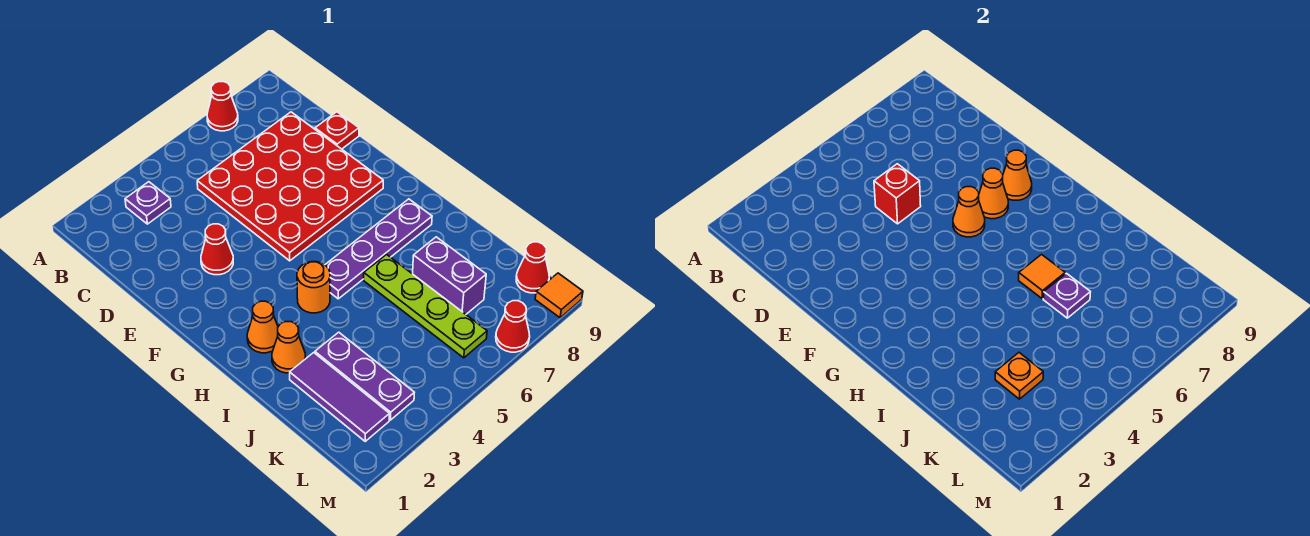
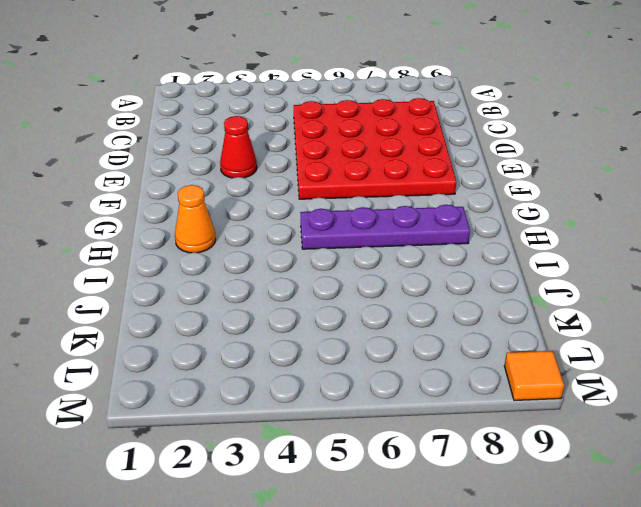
none -> red 1x1 cone [207,82,238,131]
none -> purple 1x1 plate [125,182,171,224]
none -> red 1x1 plate [315,112,359,149]

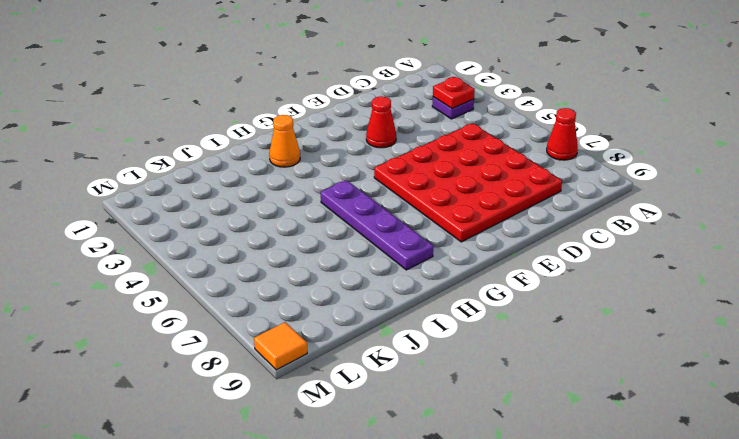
red 1x1 plate [433,77,475,109] -> red 1x1 plate moved to [315,112,359,149]
none -> orange 1x1 round brick [297,262,330,313]
none -> orange 1x1 cone [272,322,305,373]
none -> lime 1x4 plate [364,255,487,358]

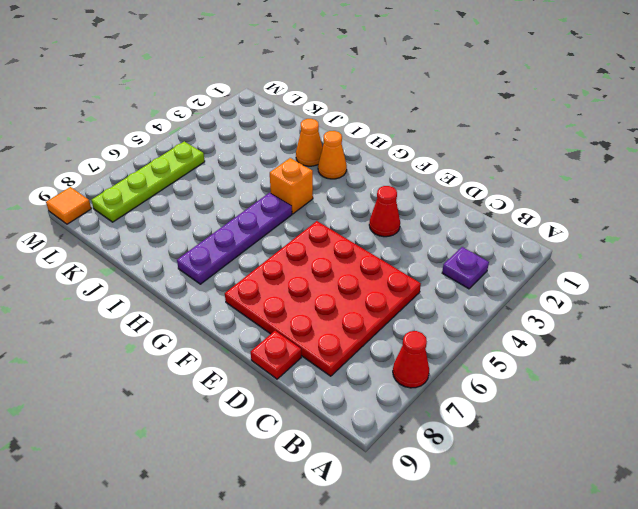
orange 1x1 brick [270,158,313,214] -> orange 1x1 round brick [297,262,330,313]
lime 1x4 plate [91,141,205,222] -> lime 1x4 plate turned to [364,255,487,358]
none -> purple 1x3 tile [290,353,390,441]
none -> purple 1x3 plate [315,332,414,420]
none -> purple 1x2 brick [413,237,486,314]

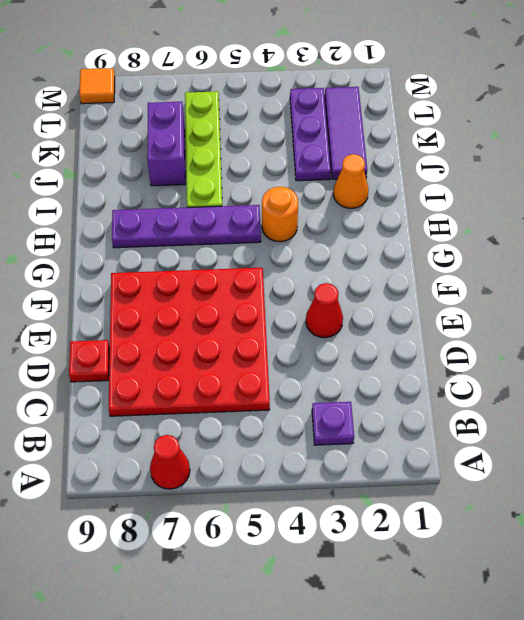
none -> orange 1x1 cone [247,301,278,353]
none -> red 1x1 cone [516,242,549,293]
none -> red 1x1 cone [496,301,530,352]

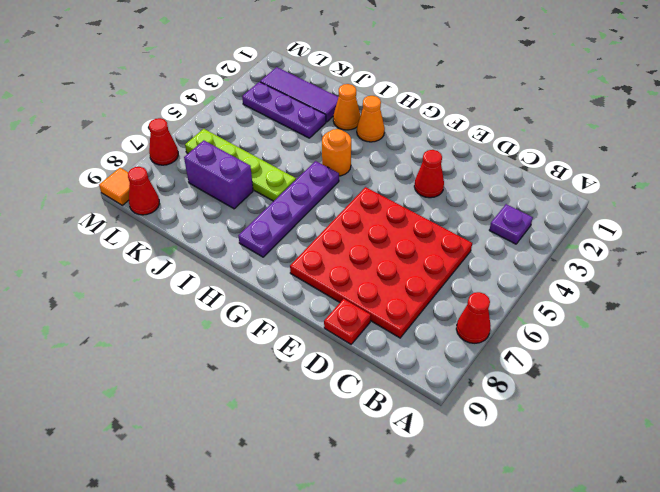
none -> red 1x1 brick [874,164,921,224]
none -> orange 1x1 cone [953,187,985,237]
none -> orange 1x1 cone [979,168,1008,219]

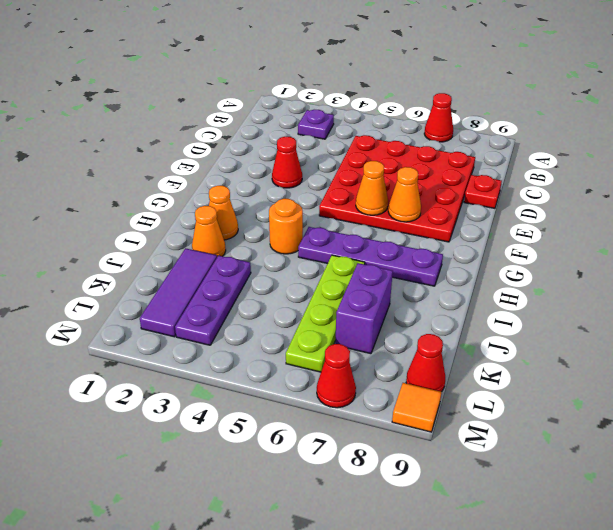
none -> red 1x1 brick [874,164,921,224]
none -> orange 1x1 cone [1003,150,1032,200]
none -> orange 1x1 tile [1019,255,1065,299]

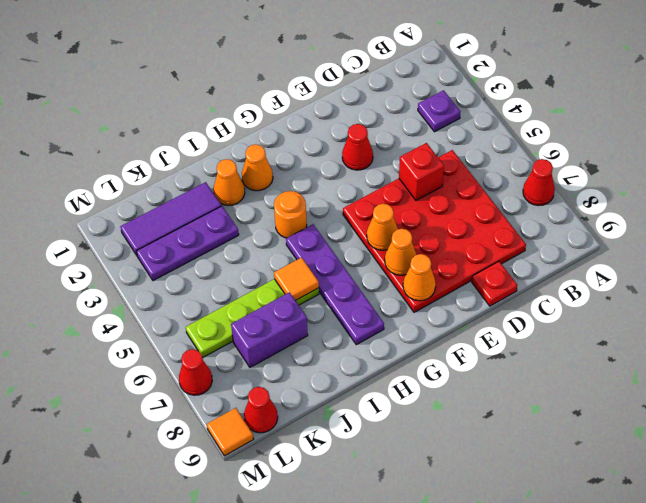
none -> purple 1x1 plate [1043,273,1090,318]
none -> orange 1x1 plate [995,353,1043,399]

